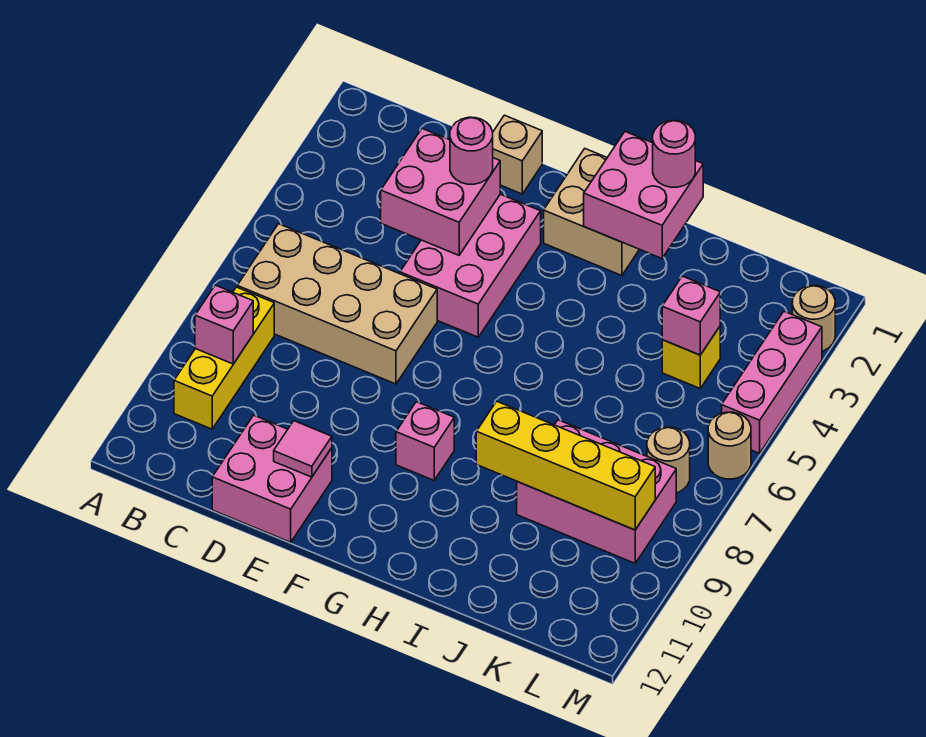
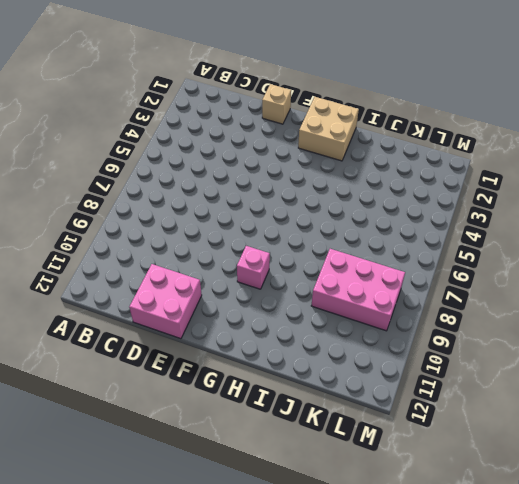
none -> tan 2x4 brick [237,224,437,384]
none -> yellow 1x3 brick [174,287,274,429]
none -> pink 2x3 brick [400,194,541,337]

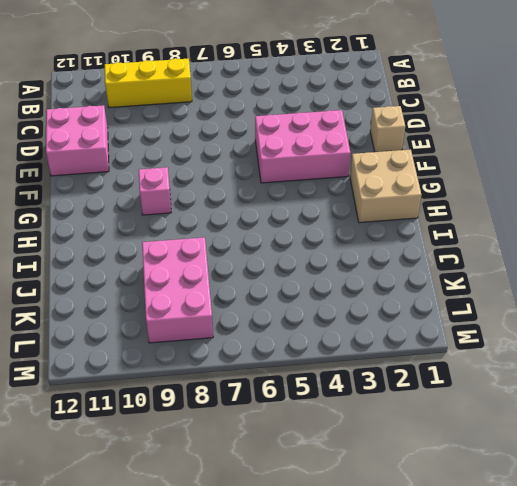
none -> tan 2x4 brick [237,224,437,384]
none -> yellow 1x1 brick [662,327,720,388]
none -> tan 1x1 round brick [647,427,690,493]

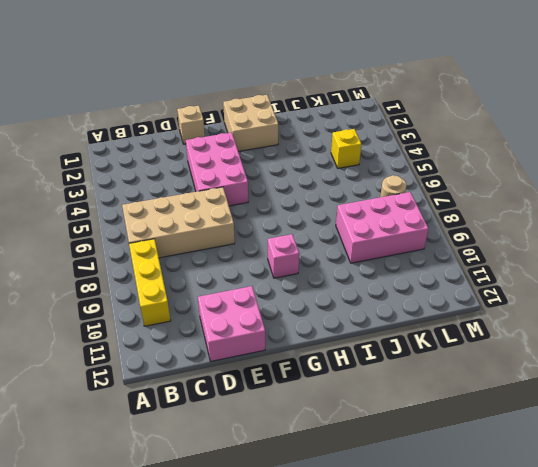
none -> tan 1x1 round brick [792,286,835,351]
none -> pink 1x3 brick [722,311,822,453]
none -> tan 1x1 round brick [708,412,751,479]

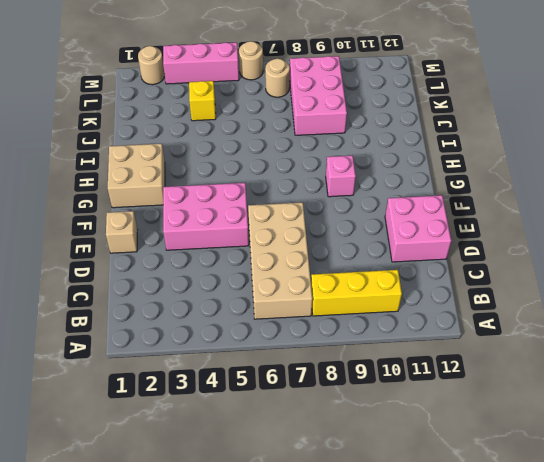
none -> pink 1x1 brick [195,285,253,364]
none -> pink 2x2 brick [381,129,500,255]
none -> pink 1x1 tile [274,421,332,477]

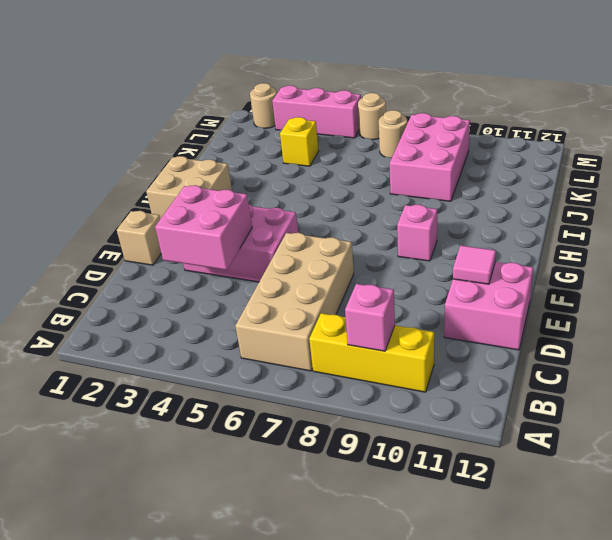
none -> pink 2x2 brick [584,132,703,258]
none -> yellow 1x4 brick [476,401,655,530]
none -> pink 1x1 brick [662,276,720,355]

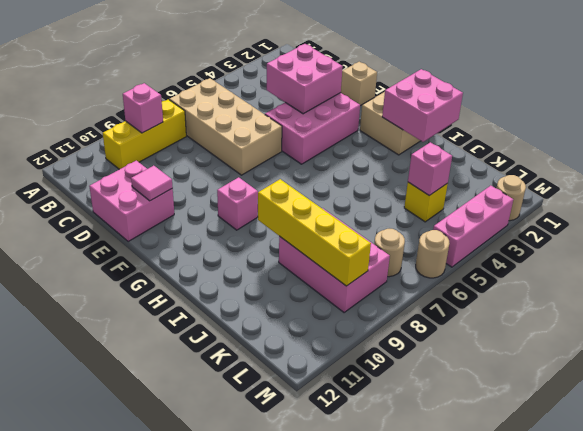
none -> pink 1x1 round brick [450,117,493,184]
none -> pink 1x1 round brick [653,121,695,187]

